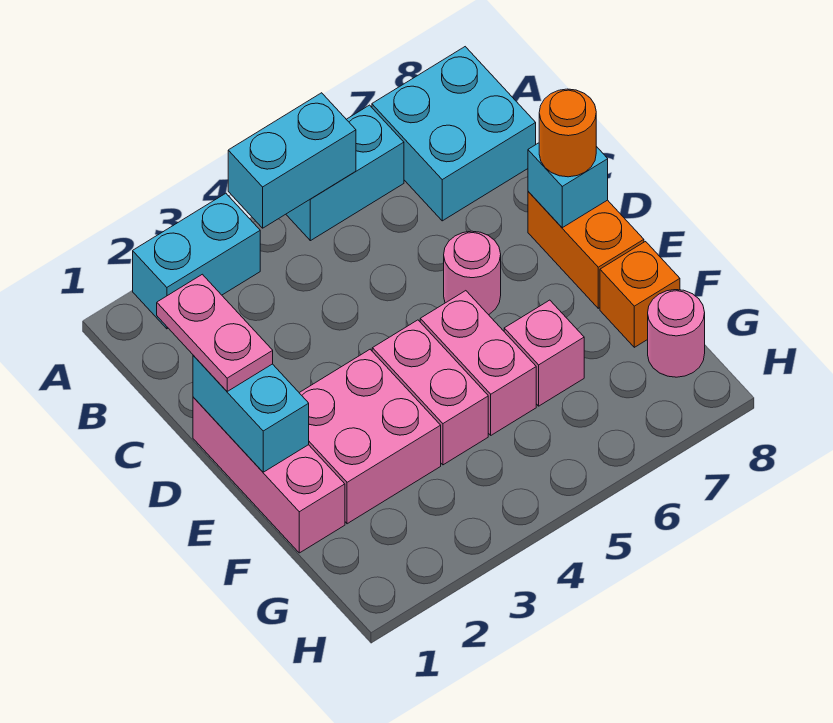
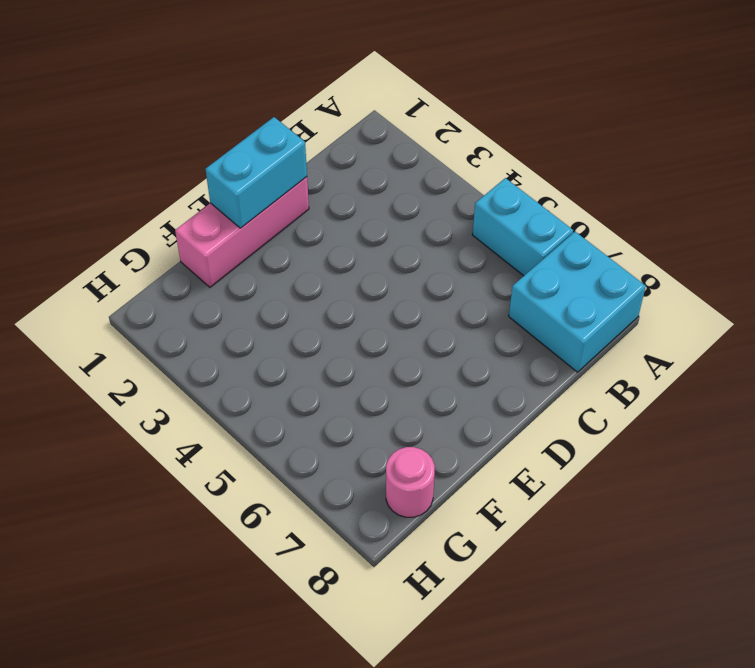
none -> cyan 1x2 brick [133,193,260,329]
none -> pink 1x1 round brick [444,231,501,315]
none -> orange 1x2 brick [528,191,644,308]

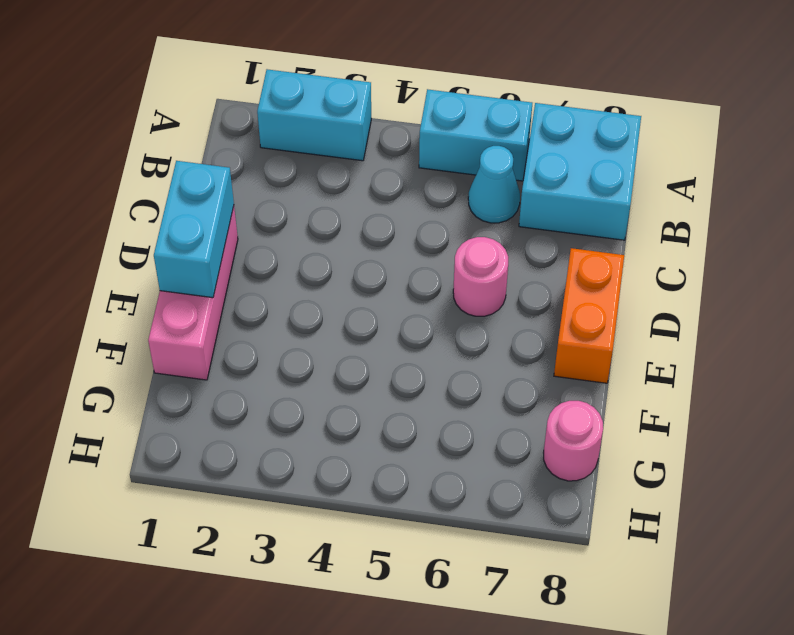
cyan 1x1 cone [468,146,520,223] -> none
none -> pink 2x2 brick [300,349,441,524]
none -> pink 1x2 brick [372,320,488,465]
none -> pink 1x2 brick [420,291,536,435]

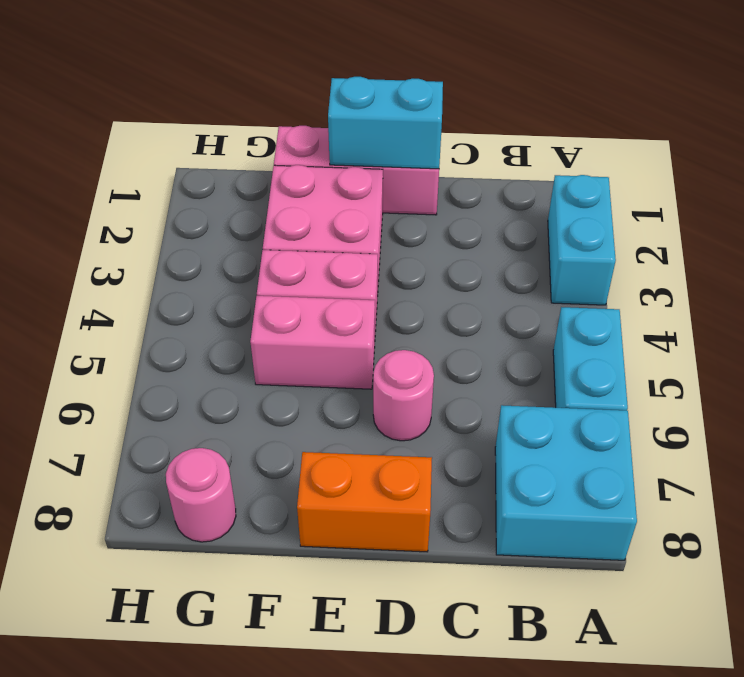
none -> pink 1x1 brick [504,300,584,406]
none -> orange 1x1 brick [600,242,680,347]
none -> cyan 1x2 brick [228,93,356,228]

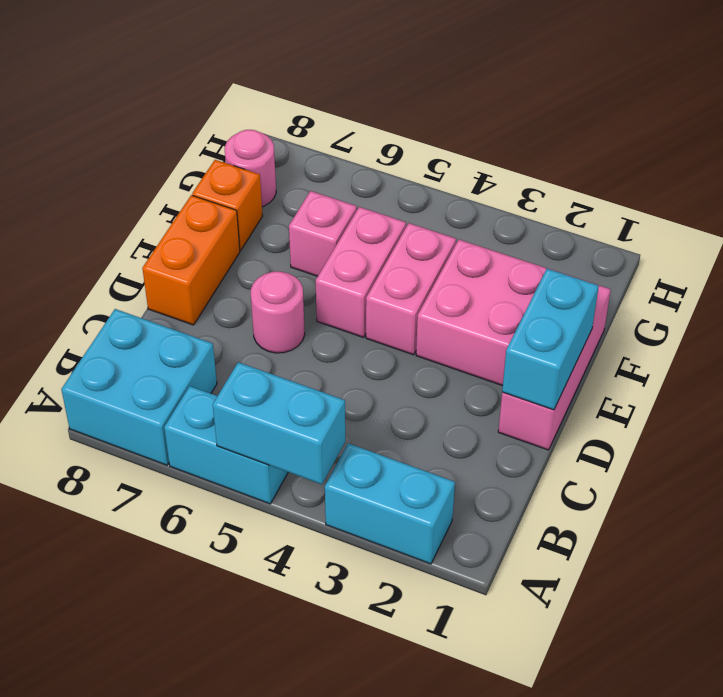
none -> cyan 1x1 brick [528,143,608,228]
none -> pink 1x2 plate [157,274,273,391]
none -> orange 1x1 round brick [539,89,596,177]

